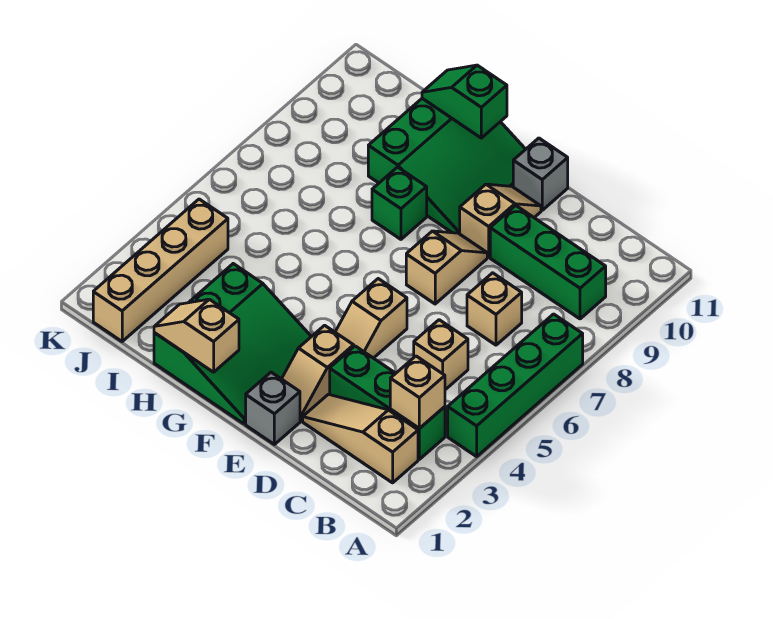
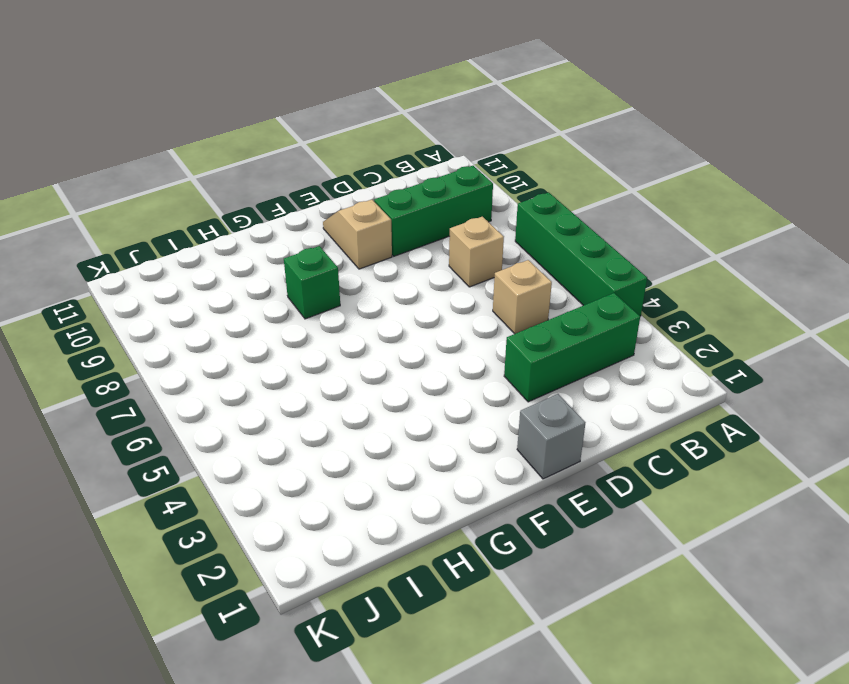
none -> tan 1x3 slope [303,394,418,483]
none -> tan 1x2 slope [282,325,354,421]
none -> tan 1x2 slope [335,279,407,358]

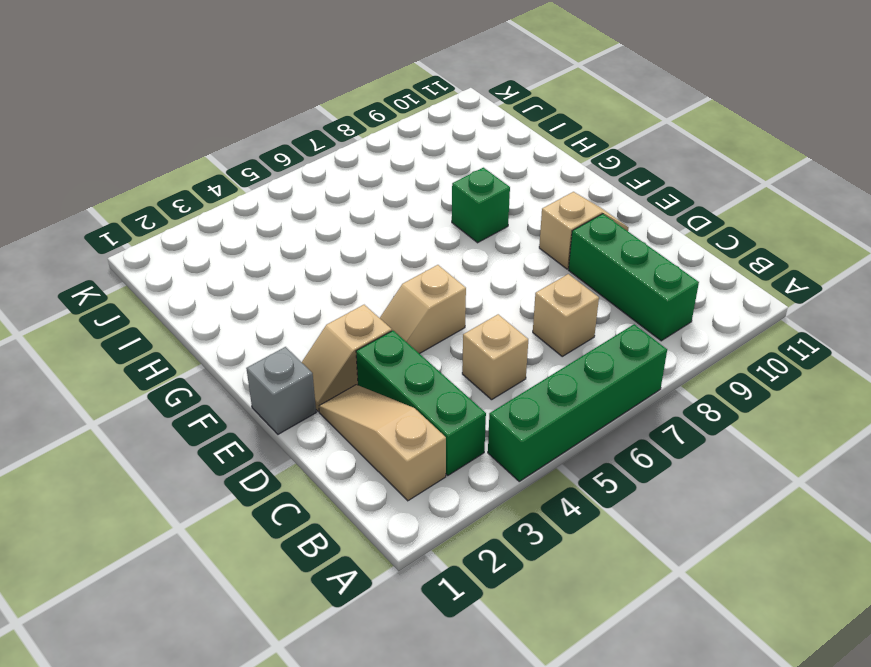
none -> tan 1x2 slope [406,231,487,304]
none -> grey 1x1 brick [513,138,568,210]
none -> green 3x3 slope [154,264,311,424]

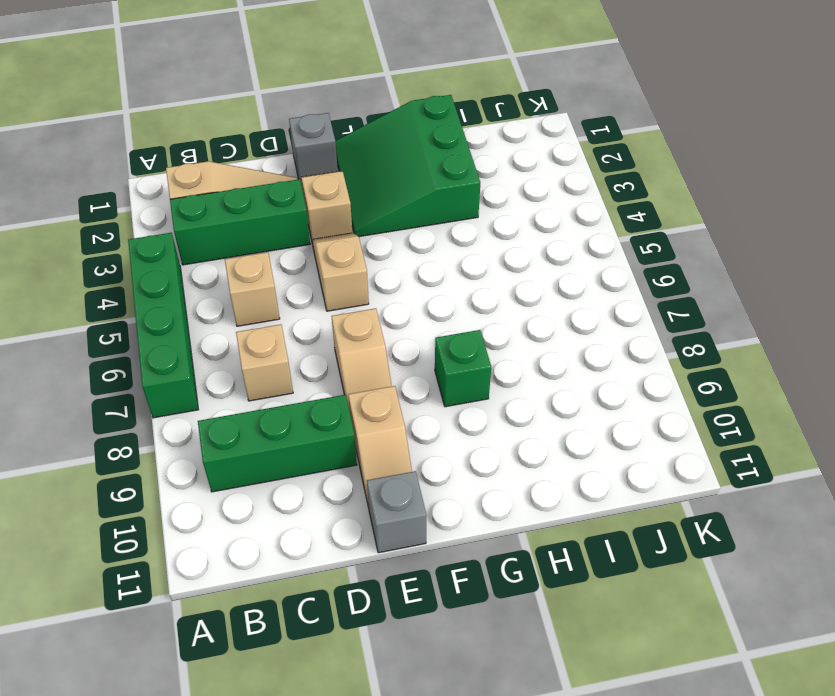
none -> green 3x3 slope [368,99,526,234]
none -> tan 1x4 brick [93,199,228,341]
none -> tan 1x1 brick [390,356,445,428]

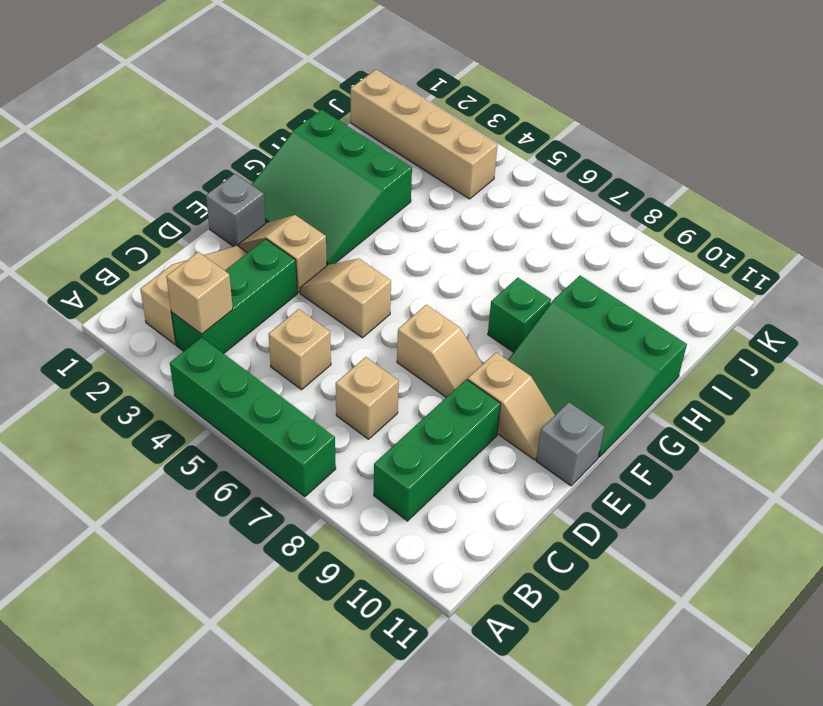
none -> tan 1x2 slope [154,299,239,372]
none -> green 1x2 slope [422,65,507,138]

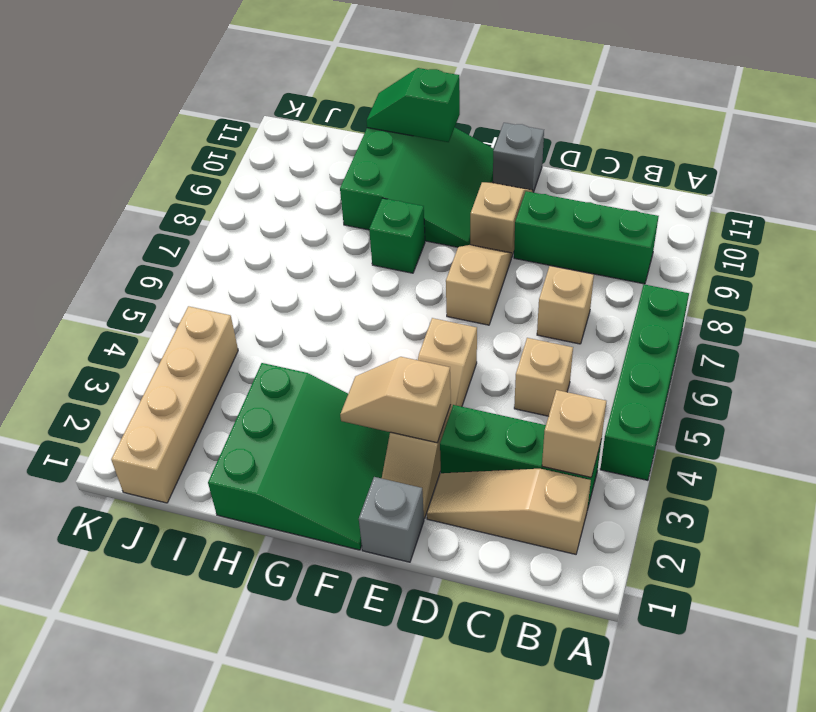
tan 1x2 slope [340,357,451,443] -> tan 1x2 slope moved to [154,299,239,372]

